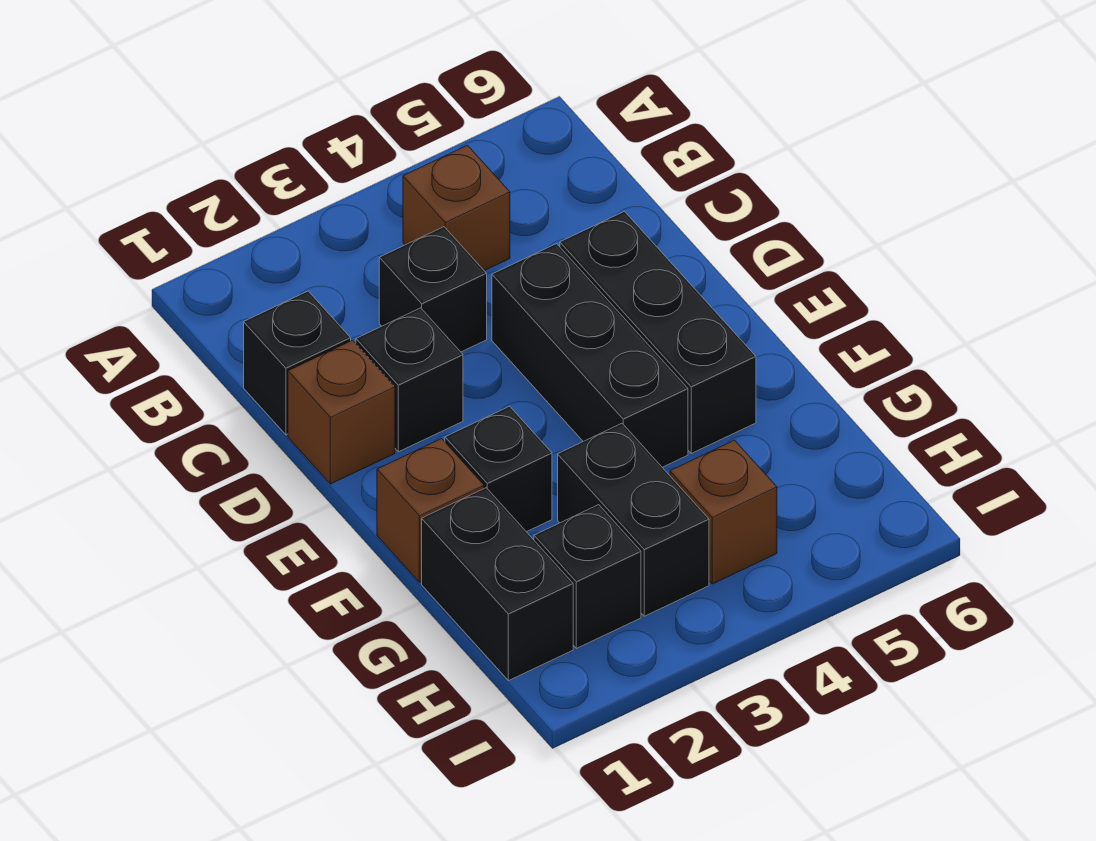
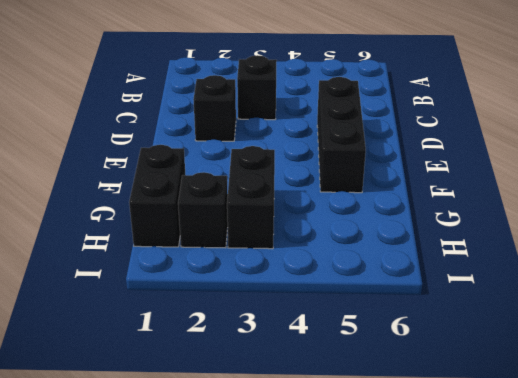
none -> brown 1x1 brick [403,145,510,271]
none -> black 1x1 brick [244,291,351,435]
none -> brown 1x1 brick [288,340,395,484]

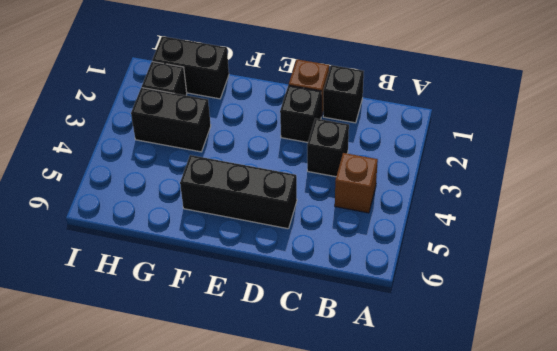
none -> black 1x3 brick [492,244,688,467]
none -> brown 1x1 brick [377,439,484,582]
none -> black 1x1 brick [445,406,552,532]

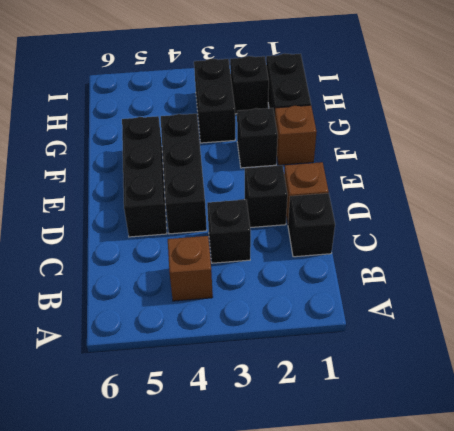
none -> brown 1x1 brick [670,440,777,584]

